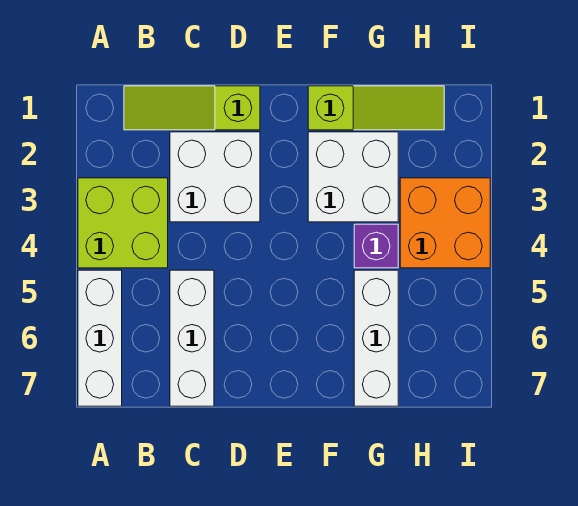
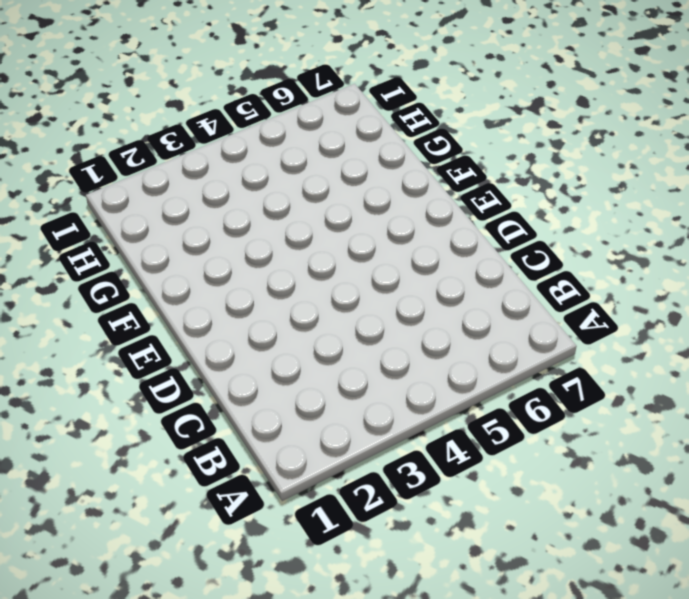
none -> lime 2x2 brick [78,178,168,268]
none -> white 1x3 brick [78,270,122,406]

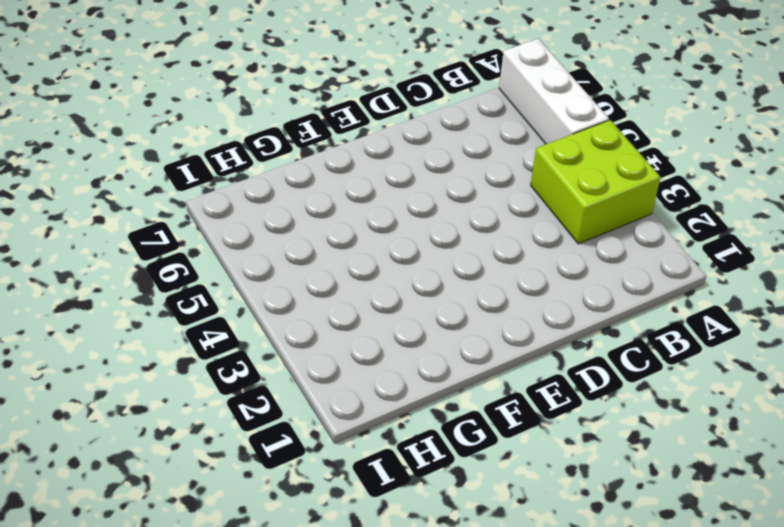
none -> lime 1x3 slope [124,86,260,130]
none -> white 2x2 brick [170,132,260,222]

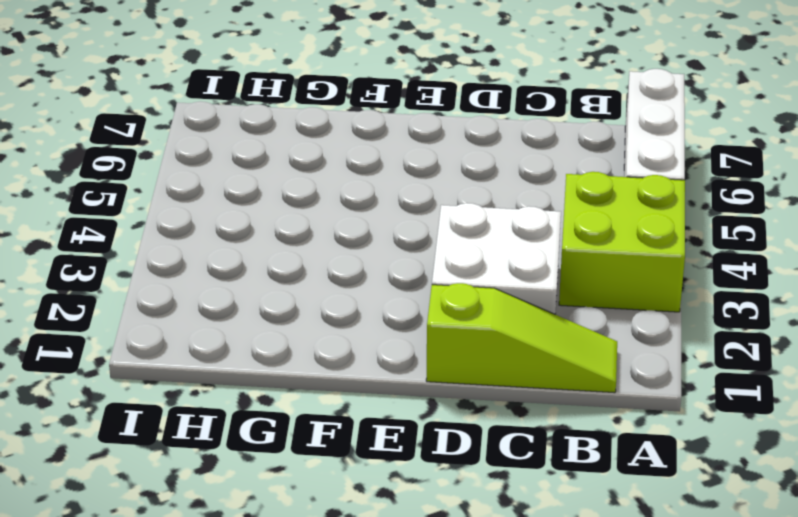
none -> white 1x3 brick [170,270,214,406]
none -> lime 1x3 slope [308,86,444,130]

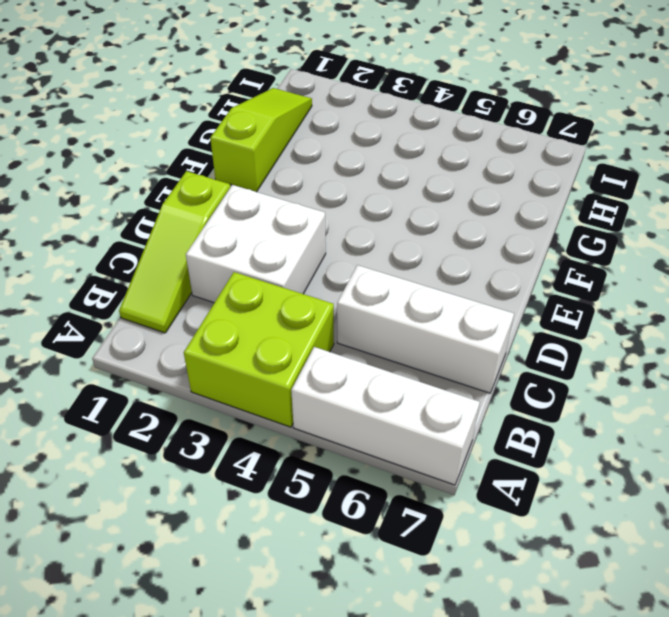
none -> white 2x2 brick [308,132,398,222]
none -> purple 1x1 brick [354,224,398,268]

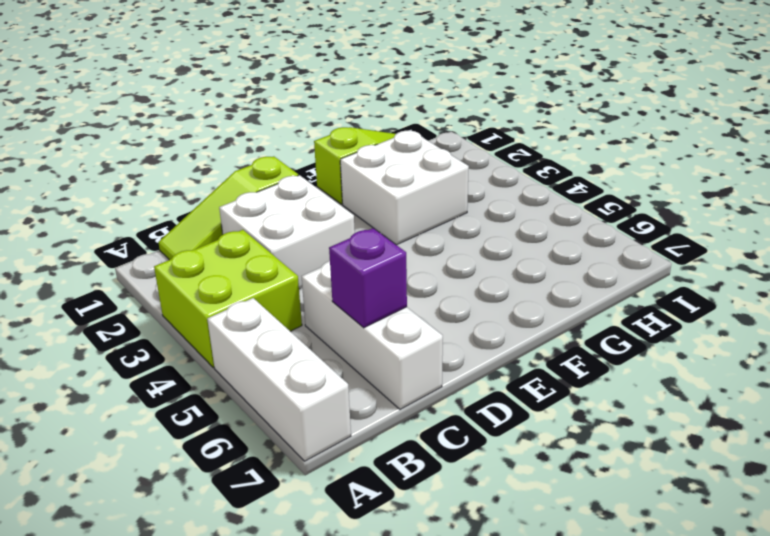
purple 1x1 brick [329,228,407,328] -> purple 1x1 brick moved to [354,224,398,268]
none -> white 1x3 brick [354,270,398,406]
none -> orange 2x2 brick [400,178,490,268]

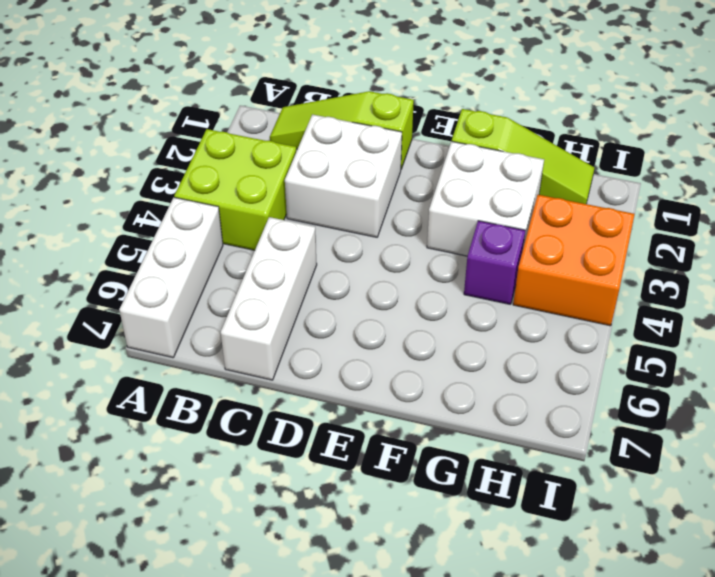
none -> white 1x3 brick [354,270,398,406]

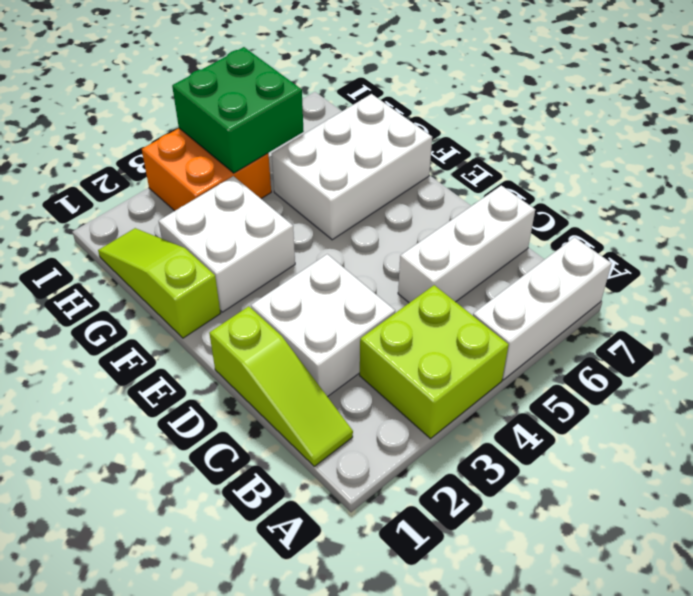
white 2x3 brick [272,94,432,240] -> white 1x3 brick [354,270,398,406]
green 2x2 brick [172,47,304,173] -> none
none -> purple 1x1 brick [354,224,398,268]

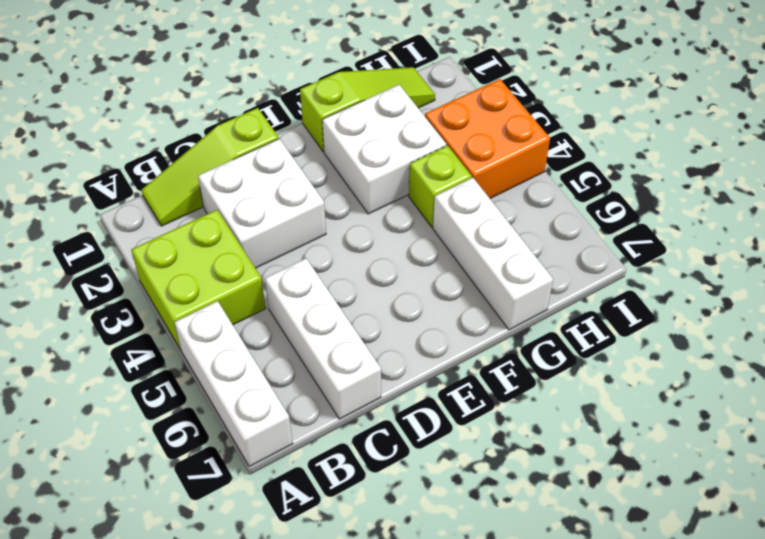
lime 1x1 brick [409,145,472,227] -> purple 1x1 brick [354,224,398,268]

